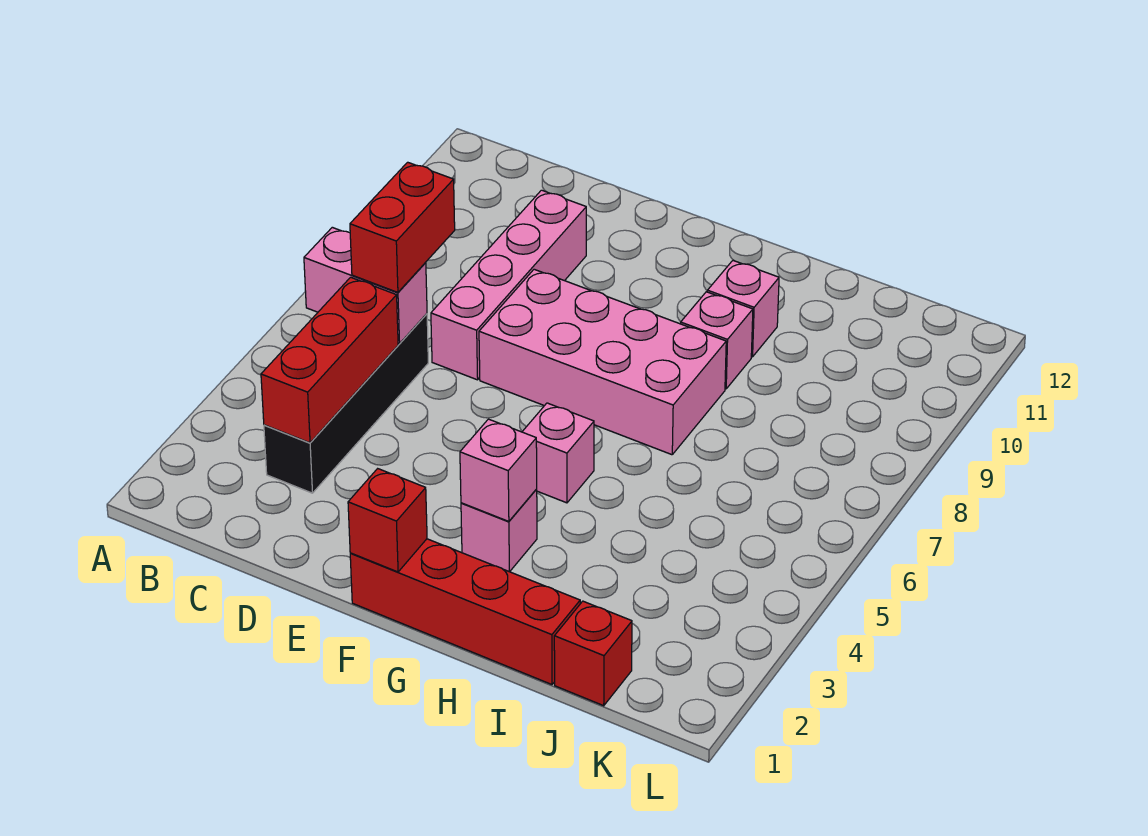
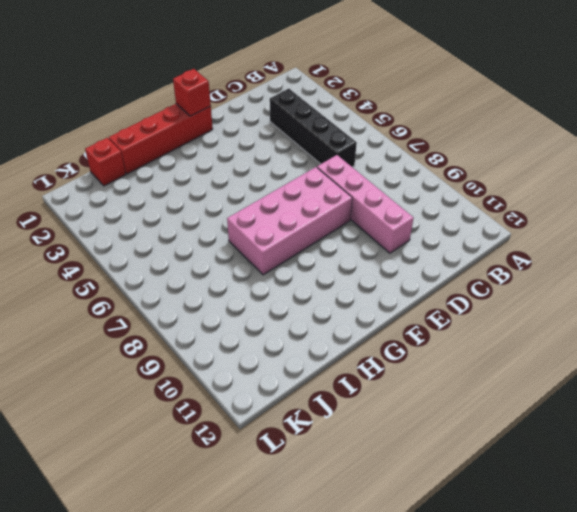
none -> pink 1x1 brick [461,489,537,572]
none -> pink 1x1 brick [522,403,594,503]
none -> pink 1x1 brick [681,292,753,389]

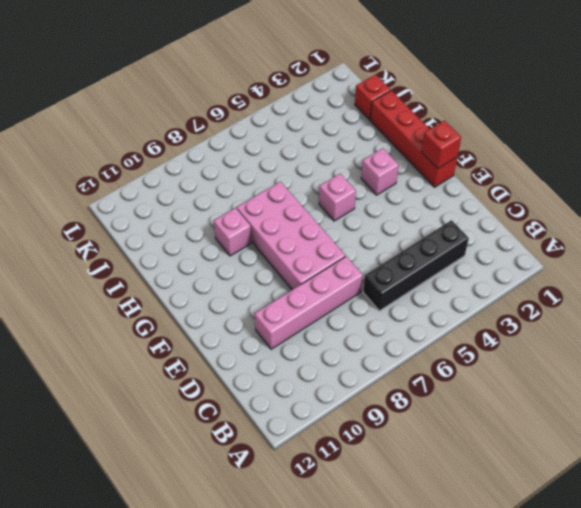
none -> pink 1x1 brick [707,261,779,357]
none -> pink 1x2 brick [304,227,427,344]
none -> red 1x3 brick [261,277,398,443]

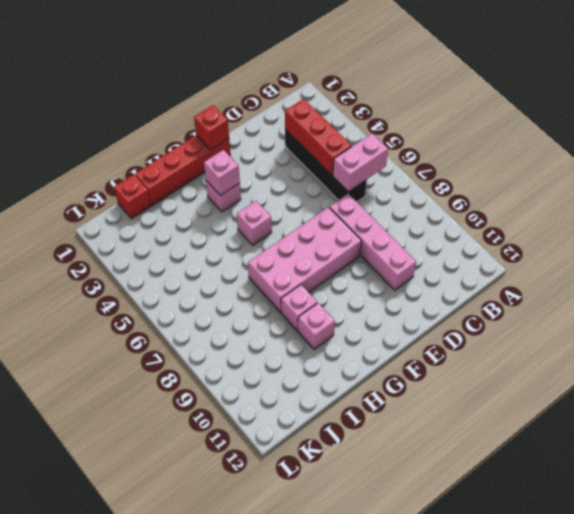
none -> red 1x2 brick [350,162,455,292]

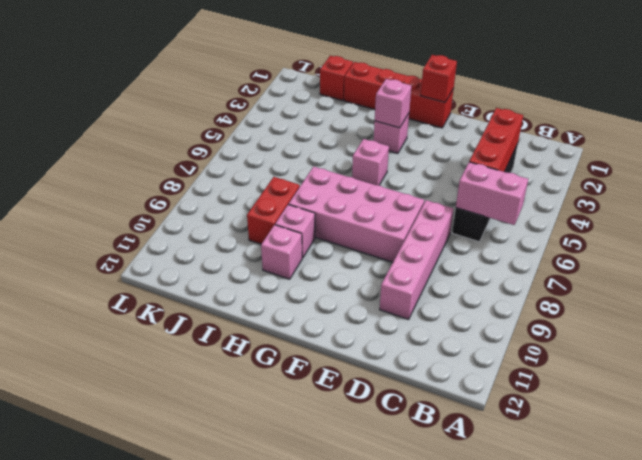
red 1x2 brick [247,177,300,244] -> red 1x2 brick moved to [350,162,455,292]

